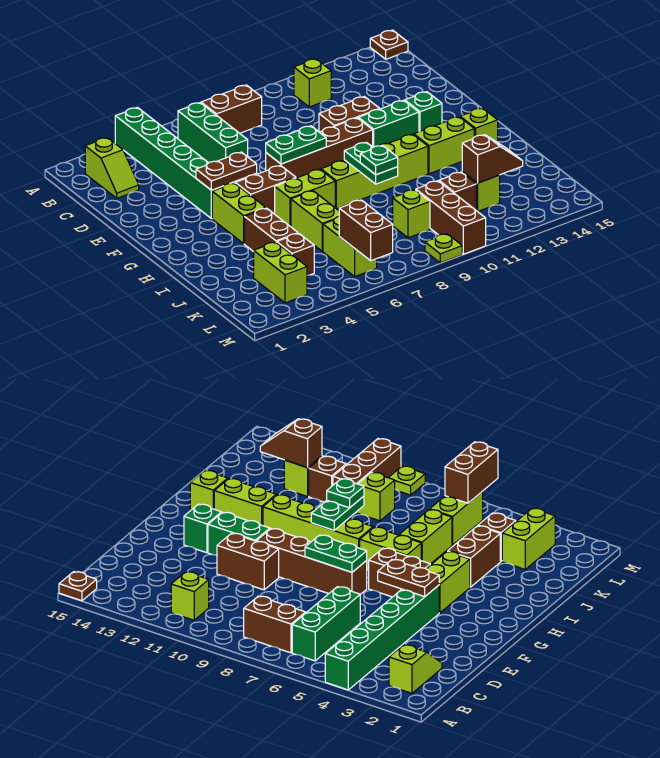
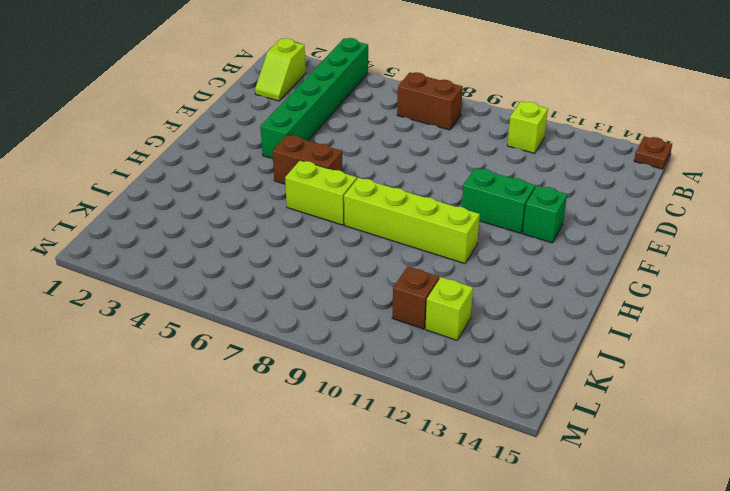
none -> green 1x3 brick [178,103,248,163]
none -> brown 1x2 brick [319,97,379,132]
none -> brown 1x4 brick [266,118,373,178]
none -> lime 1x2 brick [212,183,265,244]

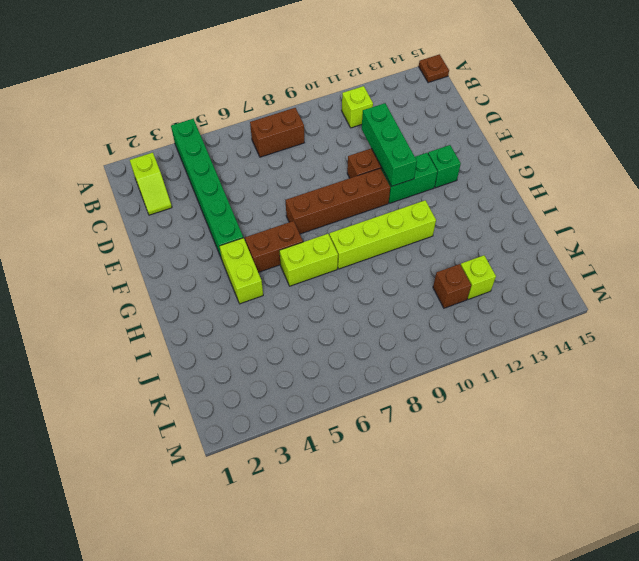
green 1x3 brick [362,103,417,186] -> green 1x3 brick moved to [178,103,248,163]
none -> lime 1x2 brick [414,117,474,174]
none -> lime 1x1 brick [460,108,498,142]
none -> brown 1x2 brick [244,208,298,252]
none -> lime 1x2 brick [291,191,339,251]

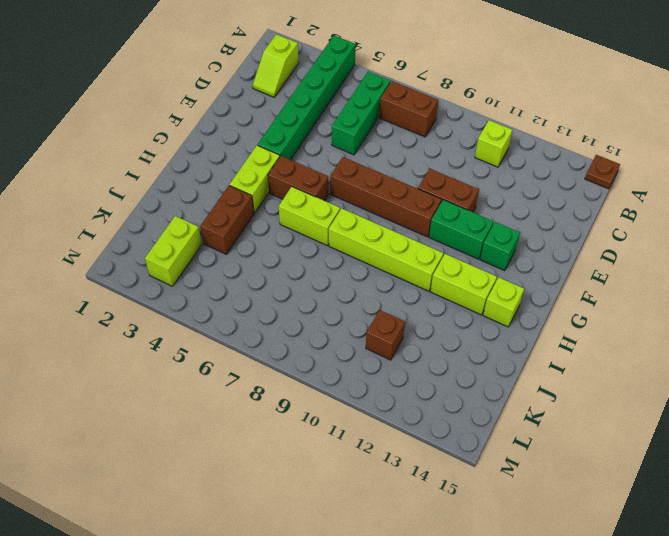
none -> lime 1x2 brick [291,191,339,251]
none -> brown 1x1 brick [277,233,314,275]
none -> lime 1x2 brick [323,217,377,276]
none -> lime 1x1 brick [393,190,430,238]

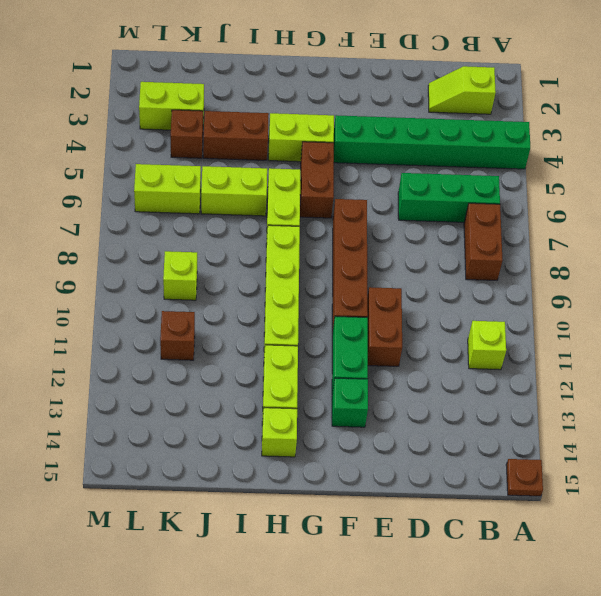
none -> brown 1x3 brick [416,181,486,254]
none -> lime 1x1 brick [462,172,500,212]
none -> lime 1x1 plate [425,234,462,263]
none -> brown 1x2 plate [196,152,257,190]

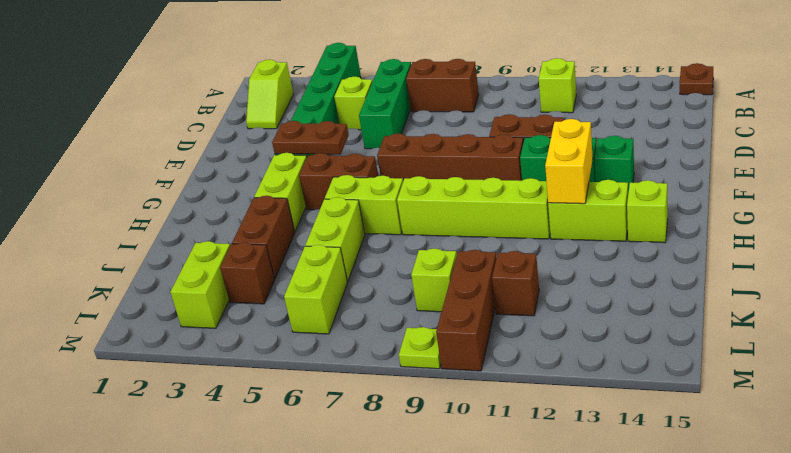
lime 1x1 brick [334,77,373,130] -> lime 1x1 brick moved to [462,172,500,212]
yellow 1x2 brick [545,119,593,204] -> none
none -> green 1x2 plate [266,126,326,164]
none -> green 1x2 plate [344,142,398,184]
none -> brown 1x2 slope [462,135,523,183]
none -> brown 1x2 brick [339,200,393,261]

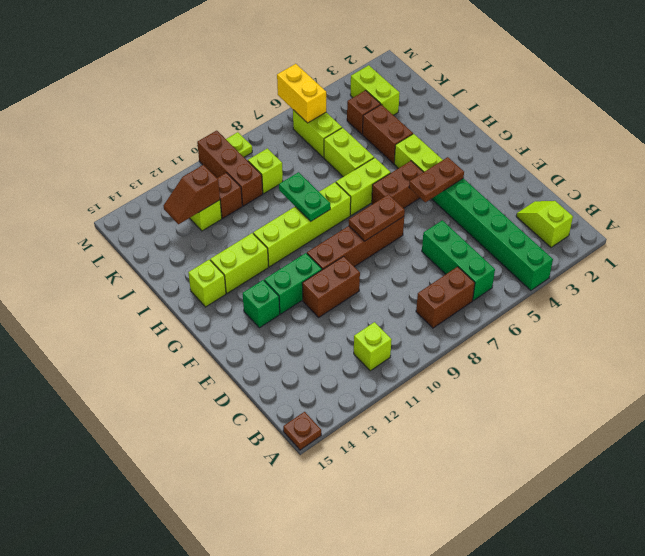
brown 1x2 plate [349,194,405,241] -> green 1x2 plate [266,126,326,164]
yellow 1x2 brick [277,64,326,123] -> brown 1x2 brick [339,200,393,261]
none -> green 1x1 plate [360,145,398,175]

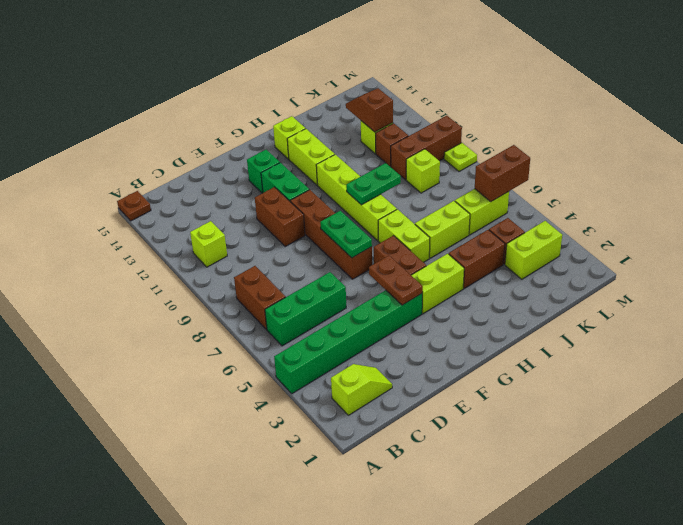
none -> green 1x1 plate [360,145,398,175]

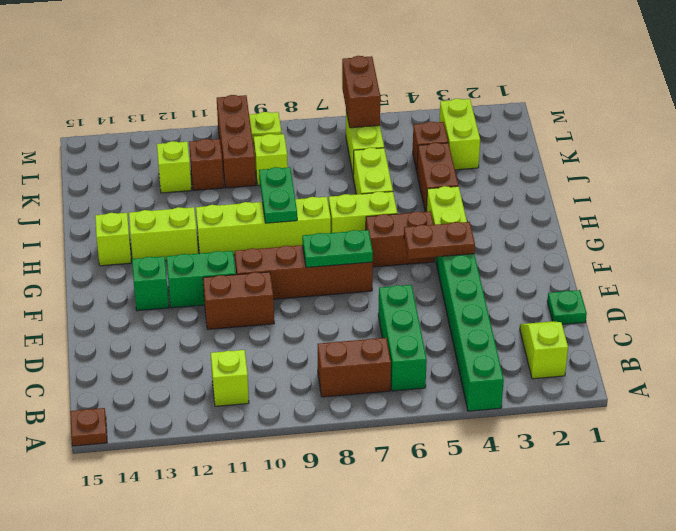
green 1x1 plate [547,290,587,325] -> green 1x1 plate moved to [360,145,398,175]
none -> brown 1x2 slope [462,135,523,183]

